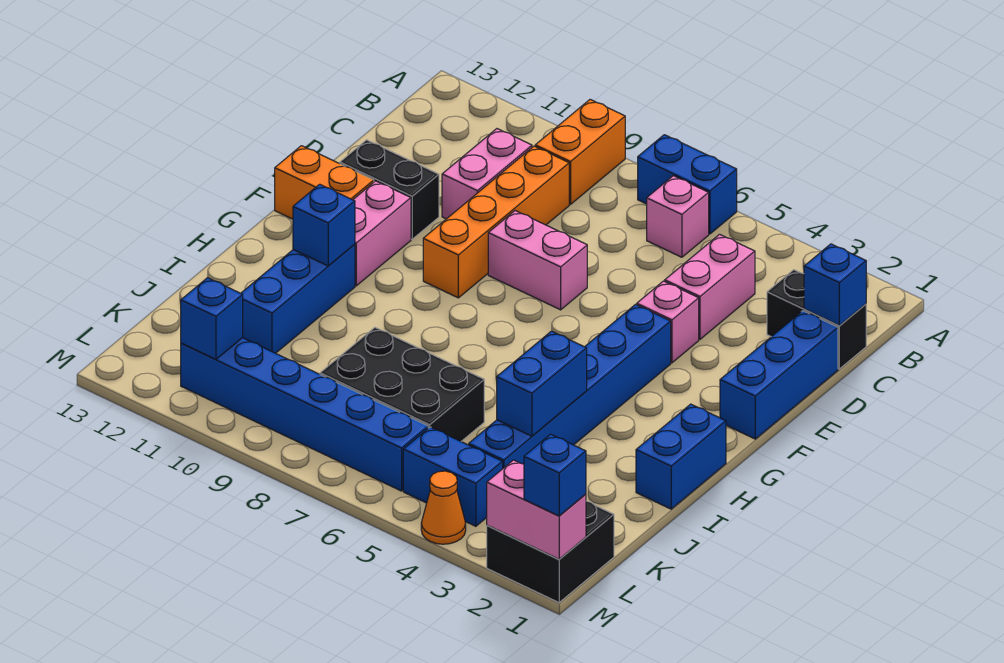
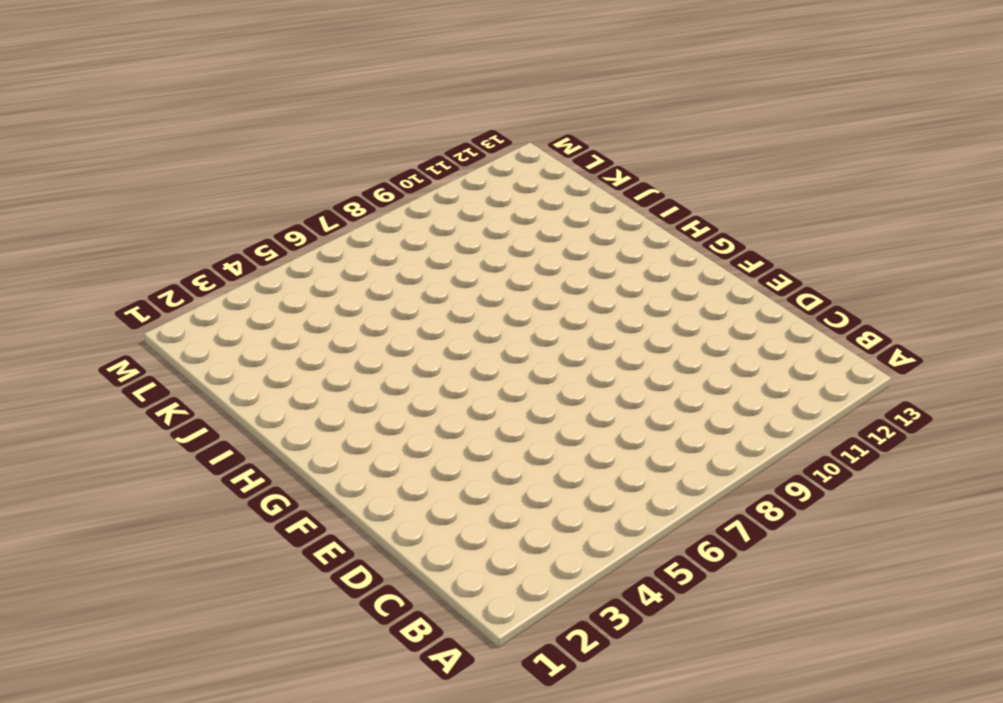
none -> blue 1x2 brick [638,135,737,234]
none -> orange 1x2 brick [535,100,625,204]
none -> pink 1x1 brick [647,176,709,257]

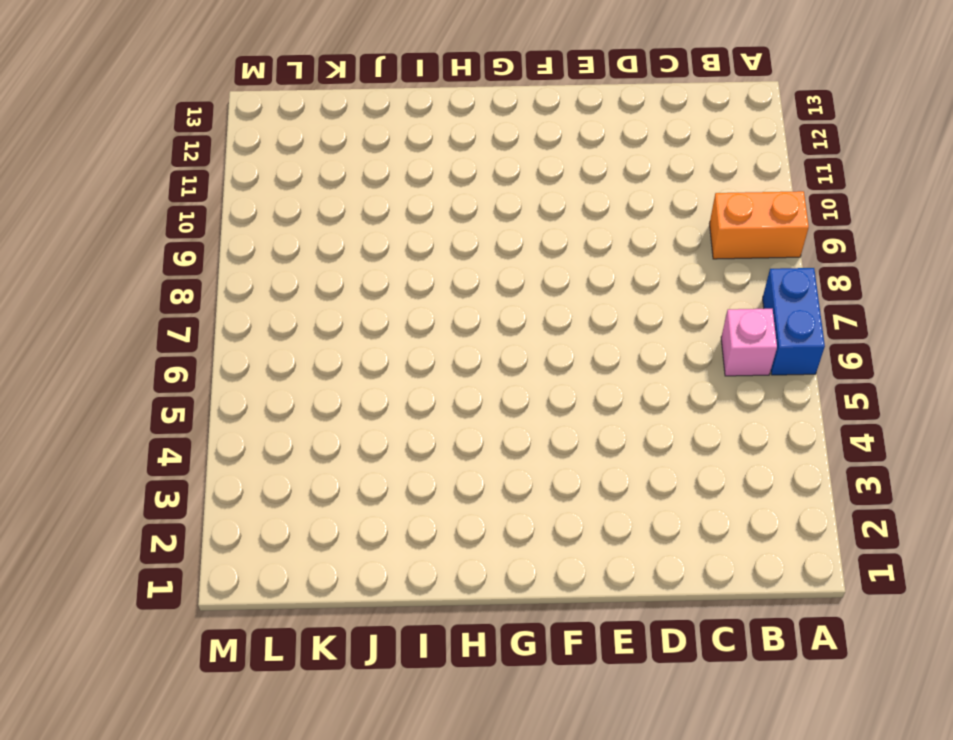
none -> black 1x2 brick [767,270,866,369]
none -> pink 1x2 brick [665,234,755,339]
none -> orange 1x4 brick [423,146,569,298]

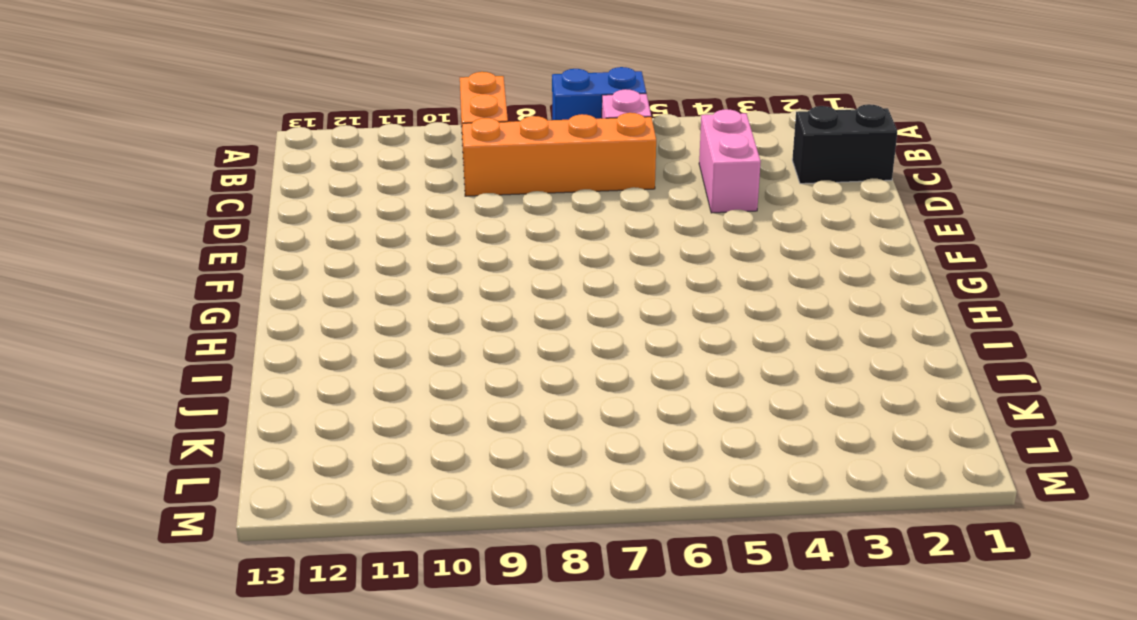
orange 1x4 brick [462,113,656,196] -> orange 1x4 brick turned to [423,146,569,298]
none -> pink 1x2 brick [442,129,532,219]
none -> blue 1x3 brick [720,311,838,439]
none -> pink 1x1 brick [637,281,699,363]

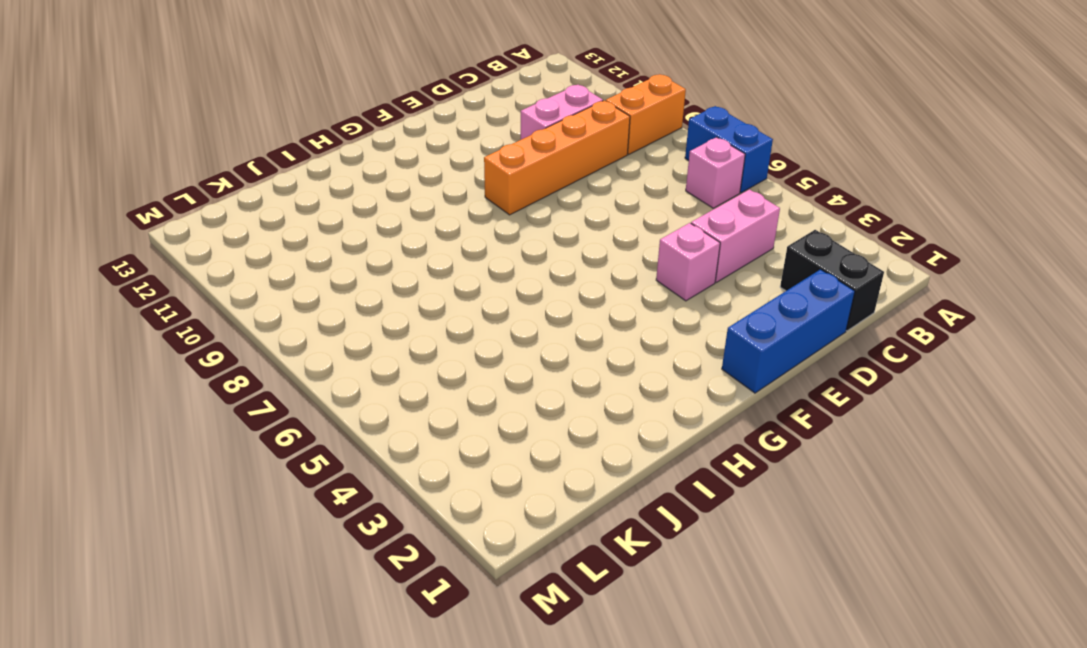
none -> pink 1x2 brick [488,211,587,310]
none -> black 1x2 brick [340,140,439,239]
none -> blue 1x6 brick [469,305,671,468]

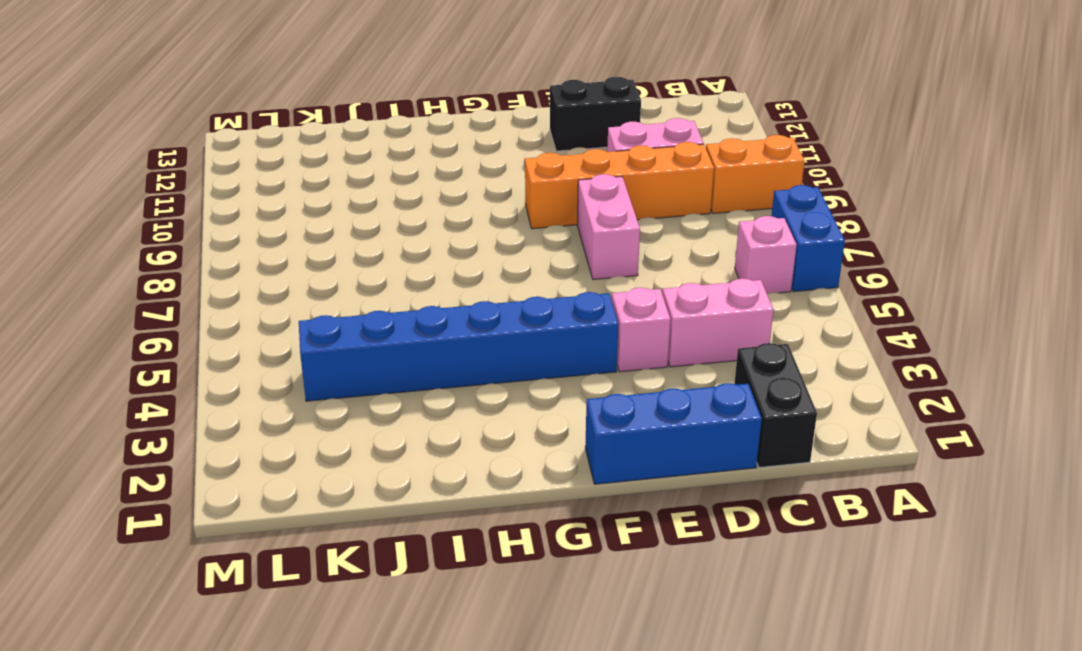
black 1x2 brick [550,77,641,151] -> black 1x2 brick turned to [340,140,439,239]
none -> pink 1x2 brick [353,181,411,286]
none -> orange 1x2 brick [275,146,374,219]
none -> blue 1x2 brick [636,404,726,509]

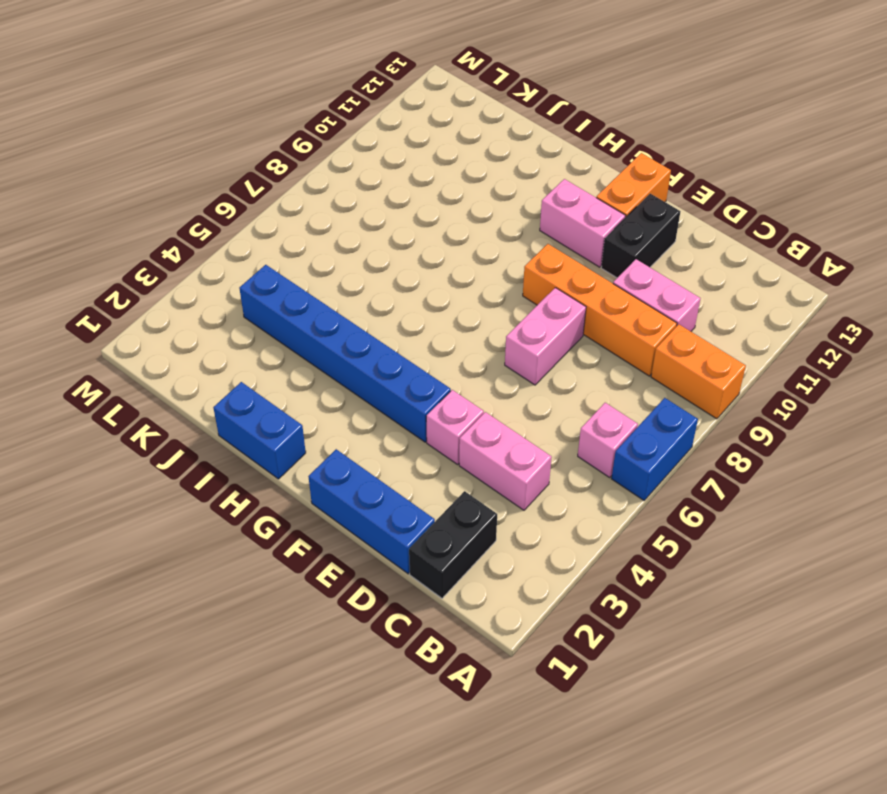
none -> blue 1x3 brick [241,244,355,353]
none -> black 2x3 brick [320,328,484,441]
none -> black 2x2 brick [487,501,614,603]

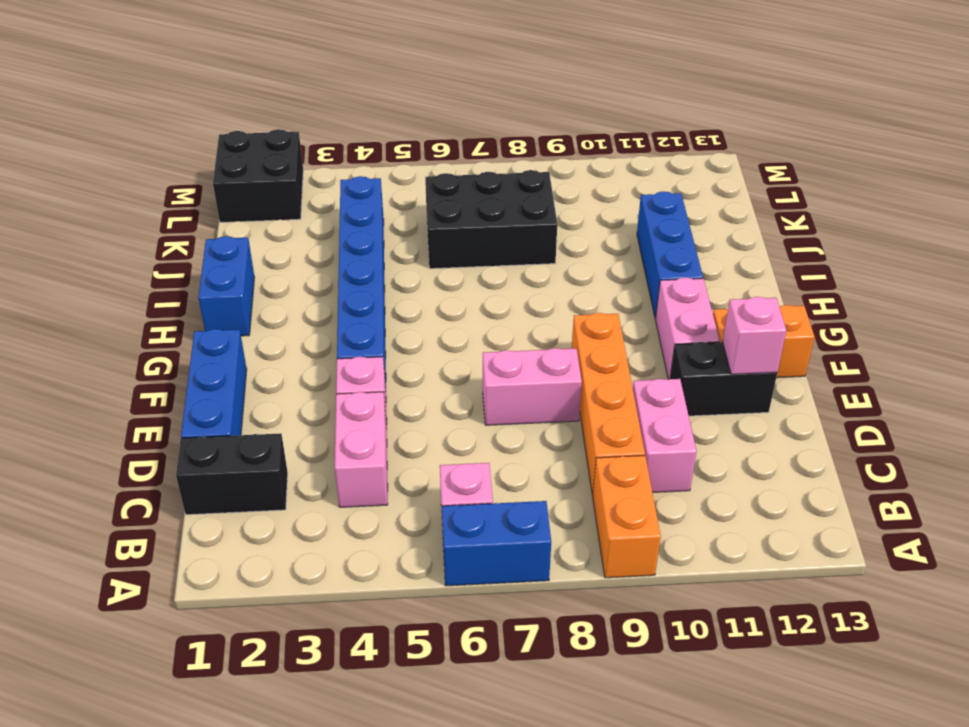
pink 1x1 brick [723,297,786,374] -> none
none -> blue 1x2 brick [403,427,503,526]
none -> blue 1x6 brick [181,338,428,491]
none -> orange 1x1 cone [421,471,466,544]

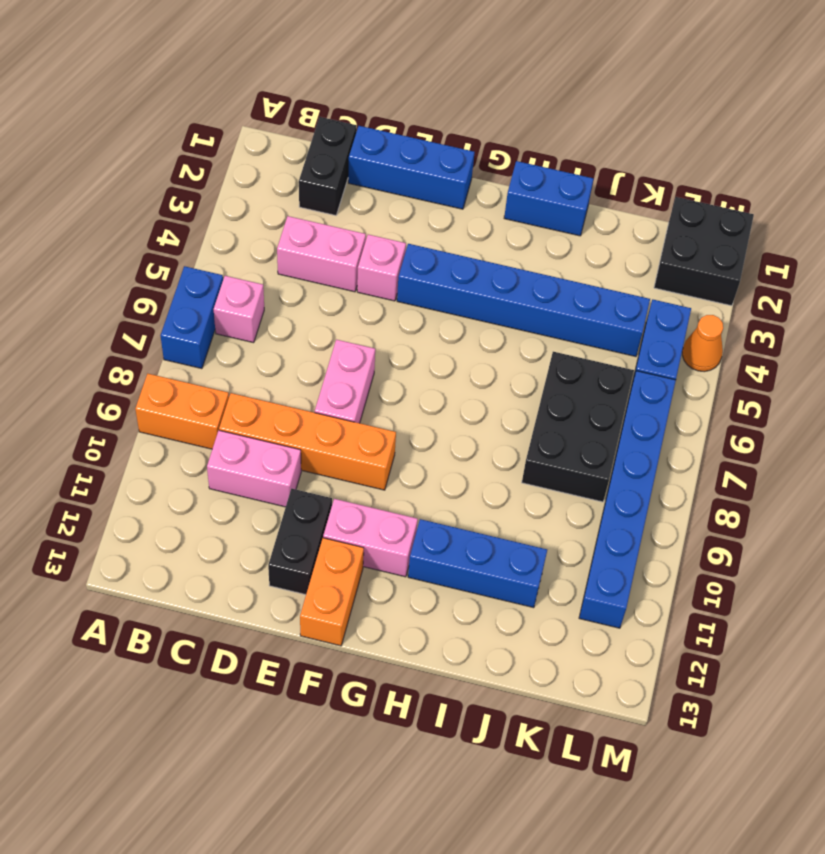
none -> blue 1x1 brick [804,244,866,326]
none -> blue 1x1 brick [293,184,355,266]
none -> blue 1x2 brick [497,331,587,436]

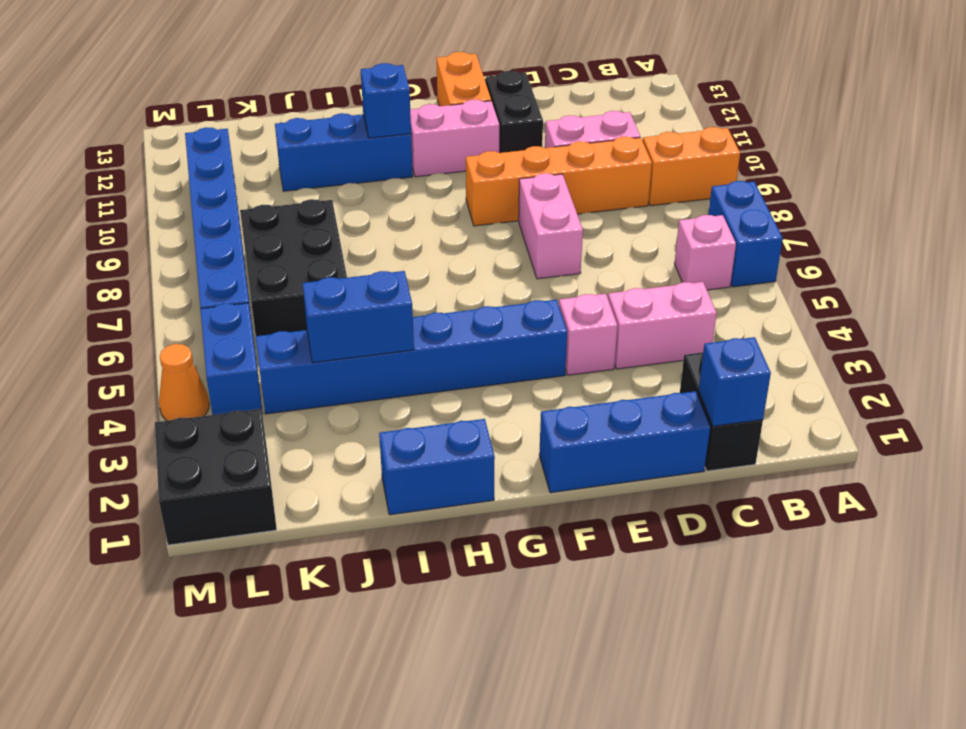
none -> blue 1x1 brick [181,278,243,360]
none -> pink 1x2 brick [487,460,586,559]
none -> blue 1x1 brick [524,434,586,516]

